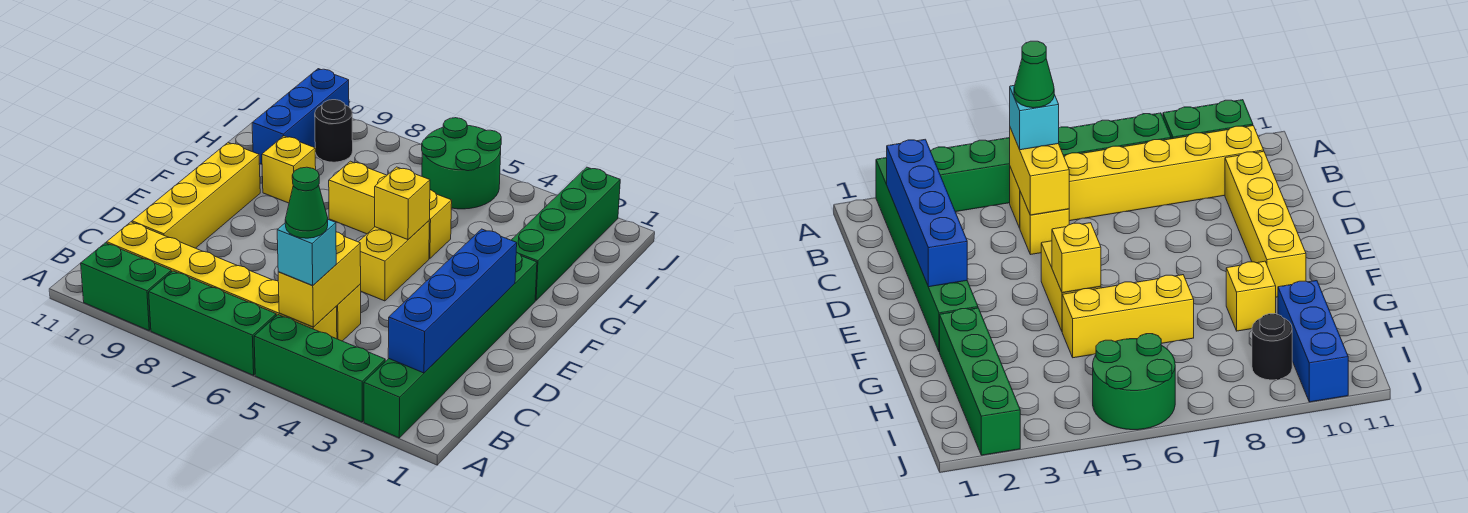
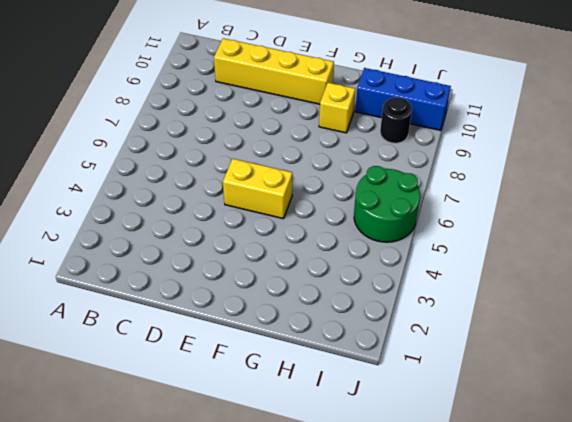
none -> green 1x6 brick [364,252,537,438]
none -> green 1x3 brick [254,315,385,422]
none -> green 1x3 brick [149,271,276,375]

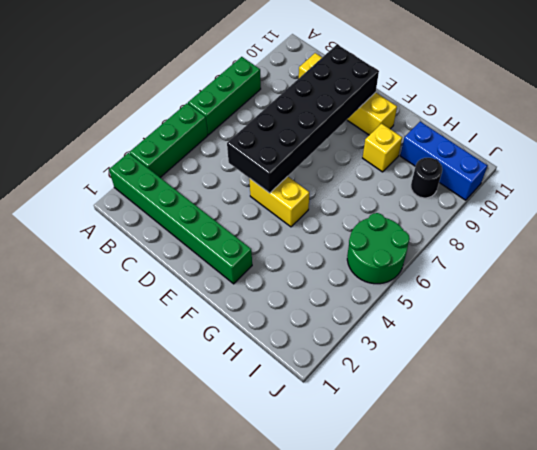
black 2x6 brick [227,44,379,193] -> none
none -> green 1x2 brick [81,243,172,330]
none -> yellow 1x6 brick [107,222,337,339]
none -> yellow 1x1 brick [337,284,361,341]

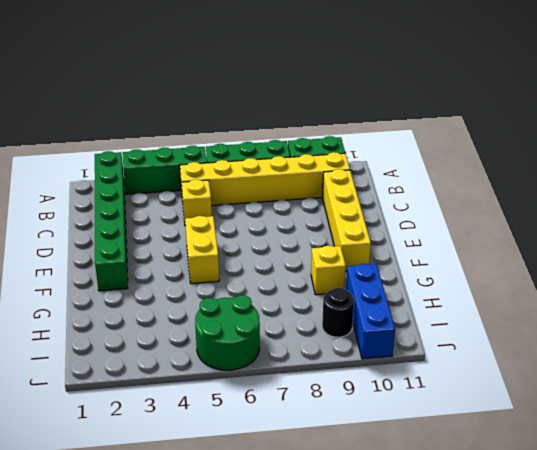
none -> green 1x4 brick [512,167,620,300]
none -> yellow 1x3 brick [329,161,452,259]
none -> blue 1x4 brick [388,229,517,373]

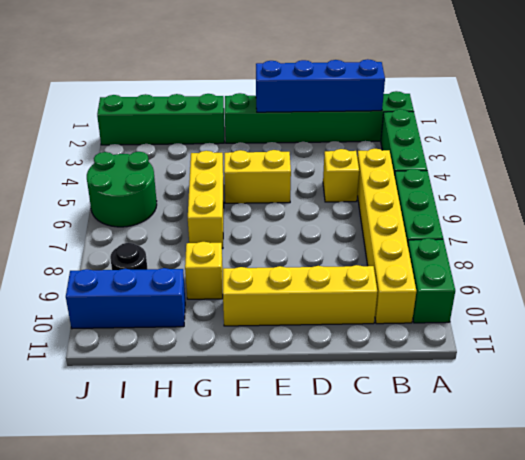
none -> yellow 1x2 brick [278,232,361,327]
none -> yellow 1x1 brick [375,167,430,240]
none -> cyan 1x1 brick [277,220,336,285]

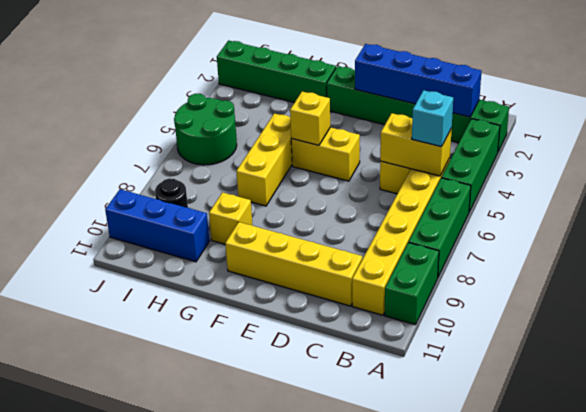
none -> green 1x1 cone [285,167,328,238]

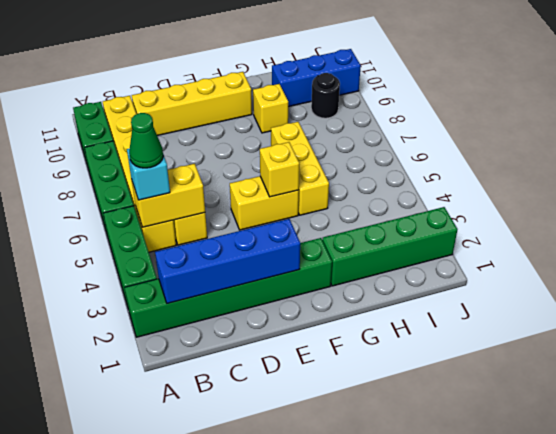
none -> green 2x2 round brick [422,118,501,209]

